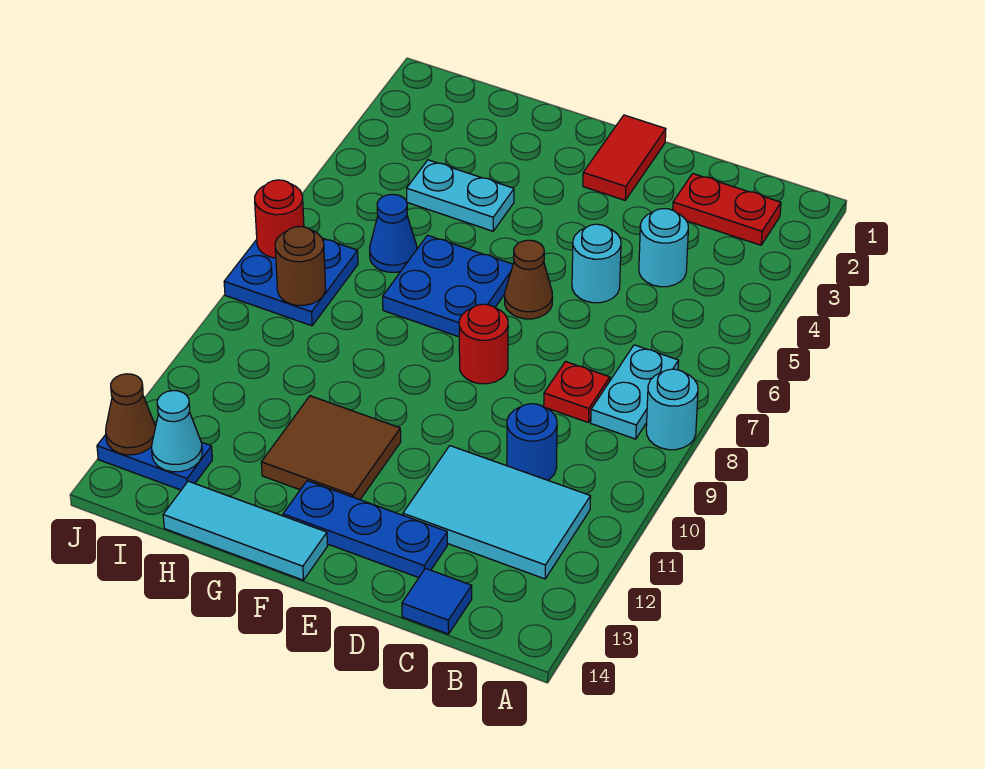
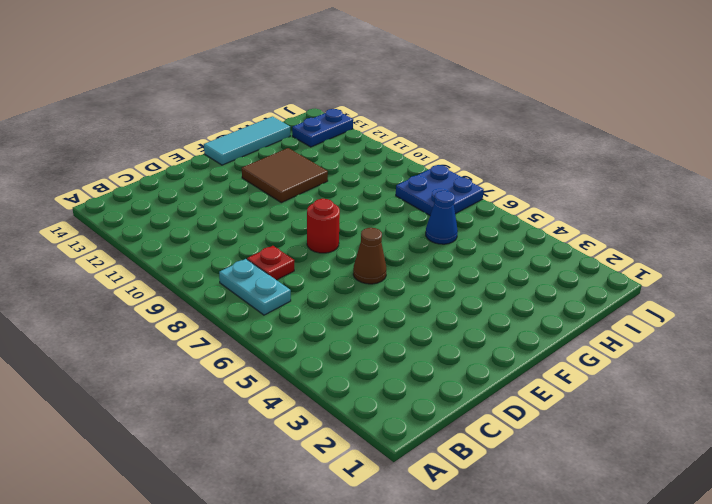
none -> cyan 1x1 round brick [646,369,698,450]
none -> red 1x2 plate [673,174,781,245]
none -> cyan 2x3 tile [403,446,591,579]

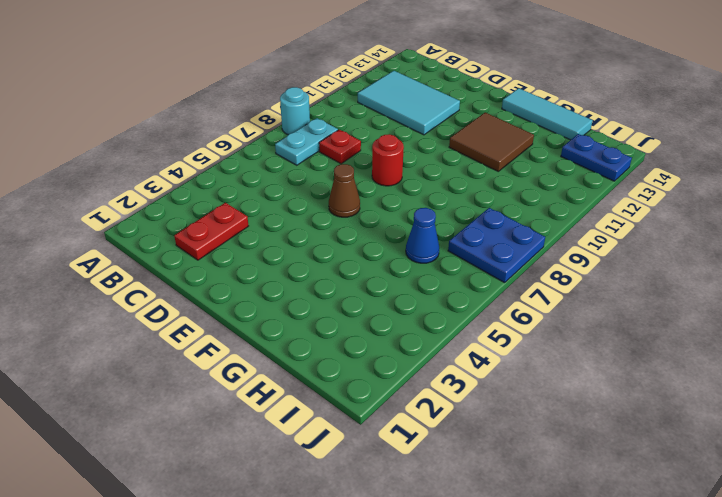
red 1x2 plate [174,203,248,260] -> red 1x2 plate turned to [673,174,781,245]
none -> cyan 1x1 round brick [639,209,688,287]
none -> blue 1x1 round brick [507,404,557,480]
none -> blue 1x1 tile [402,568,472,634]

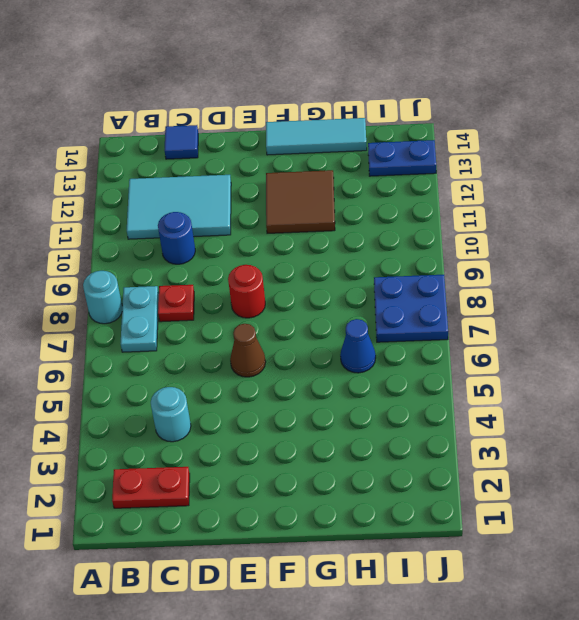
none -> cyan 1x1 round brick [572,224,621,303]
none -> blue 1x3 plate [283,481,447,578]
none -> red 1x2 tile [583,115,666,200]

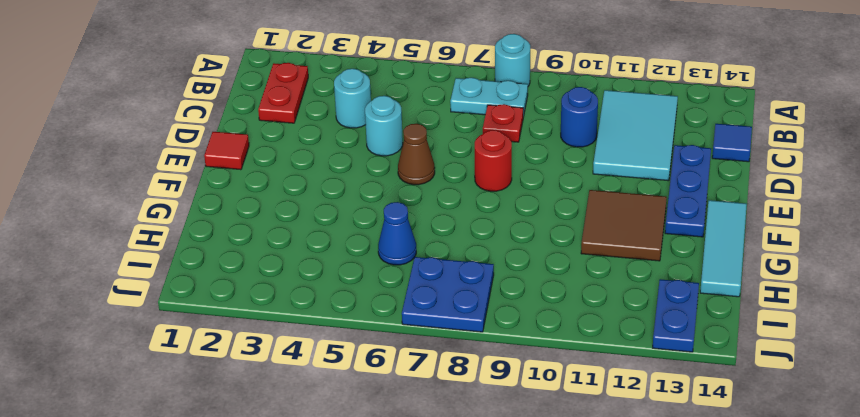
red 1x1 tile [204,132,249,170] -> red 1x2 tile [583,115,666,200]
none -> blue 2x2 plate [383,235,513,337]
none -> cyan 1x2 plate [407,160,514,231]
none -> brown 1x1 round brick [275,226,325,305]

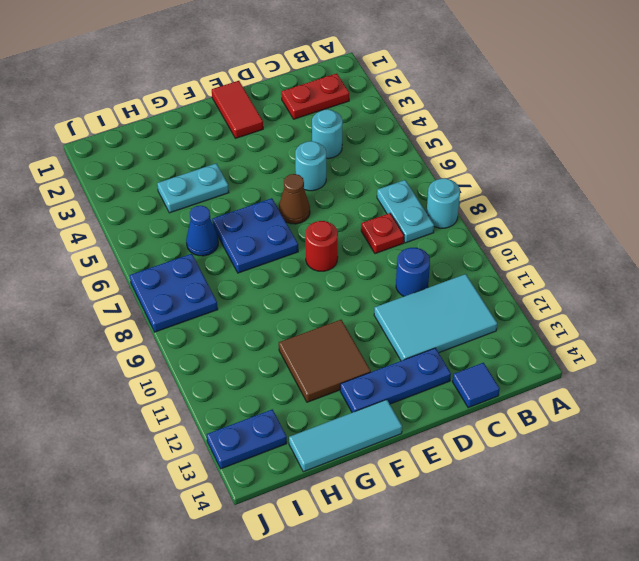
none -> brown 1x1 round brick [275,226,325,305]
none -> cyan 1x1 cone [152,391,202,472]
none -> red 1x1 round brick [255,180,304,258]

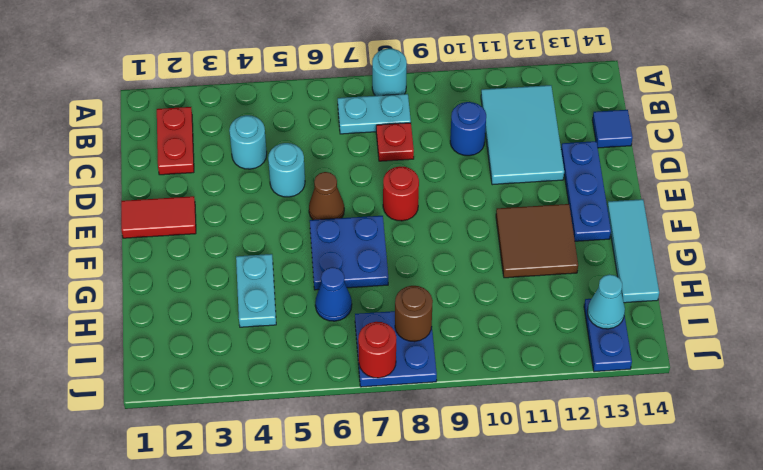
none -> brown 1x1 cone [106,374,156,455]

